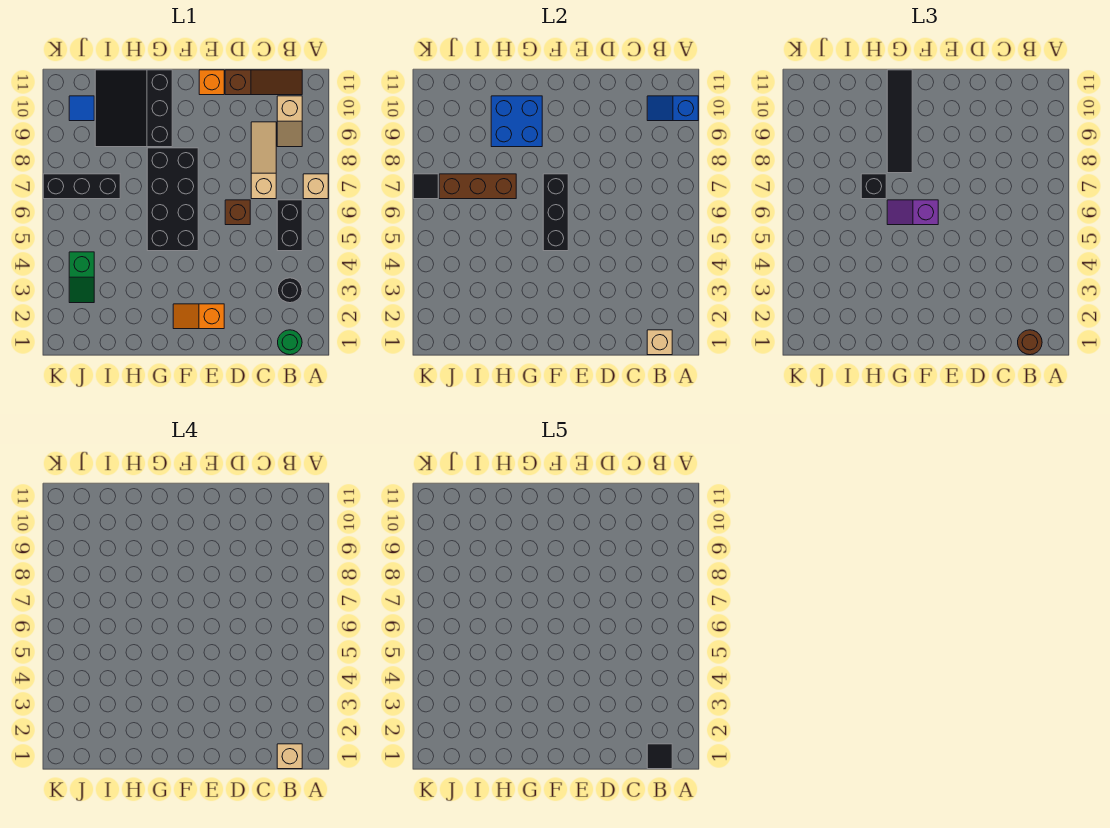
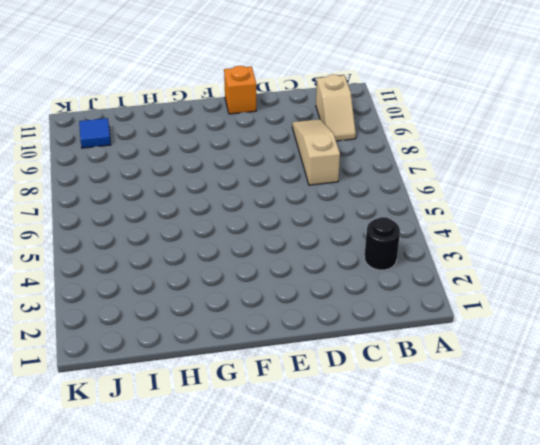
none -> tan 1x1 brick [303,174,328,199]
none -> green 1x1 round brick [278,330,302,355]
none -> black 1x2 brick [277,200,302,251]

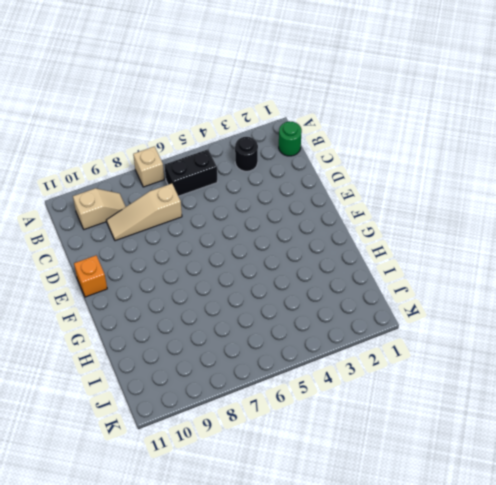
none -> brown 1x3 slope [225,70,302,95]
none -> brown 1x1 brick [225,200,250,225]
none -> orange 1x2 slope [173,304,224,329]

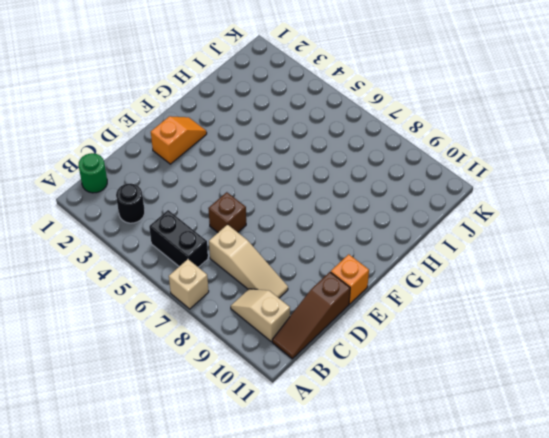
none -> black 2x4 brick [147,148,198,251]
none -> black 3x3 slope [95,70,172,147]
none -> black 1x3 brick [43,174,120,199]

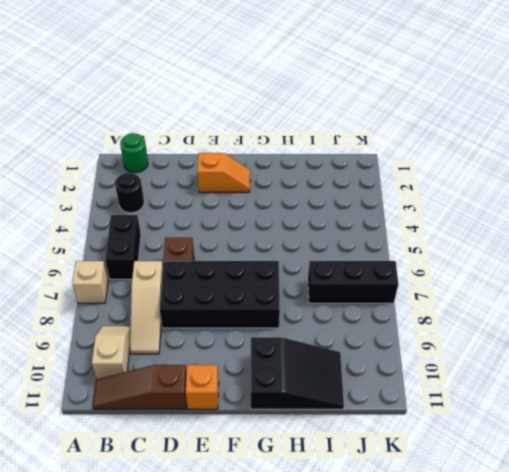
black 2x4 brick [160,261,280,328] -> black 2x4 brick turned to [147,148,198,251]
black 2x3 slope [251,337,344,409] -> black 3x3 slope [95,70,172,147]
none -> green 1x2 slope [69,252,94,303]
none -> blue 1x1 tile [69,96,94,121]
none -> blue 1x2 slope [647,96,698,121]

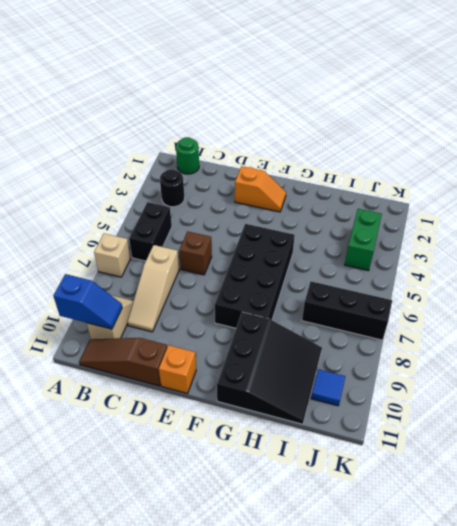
green 1x2 brick [345,209,382,271] -> green 1x2 slope [69,252,94,303]
none -> tan 1x1 brick [647,330,672,355]
none -> black 1x3 brick [543,174,568,251]
none -> blue 2x2 brick [491,96,542,147]

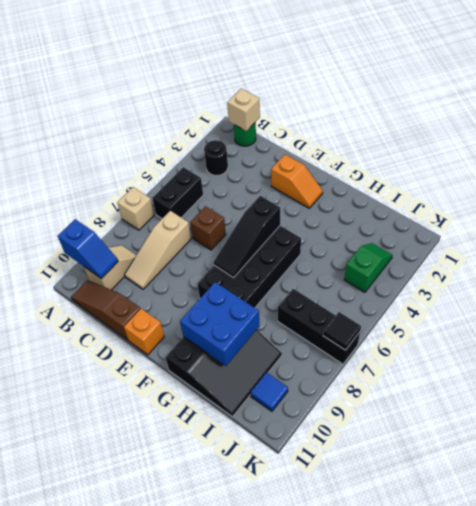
black 1x3 slope [214,196,280,277] -> black 1x3 brick [543,174,568,251]
none -> brown 1x3 brick [439,174,516,199]
none -> brown 1x1 round brick [1018,330,1042,355]
none -> purple 1x2 slope [887,200,938,225]

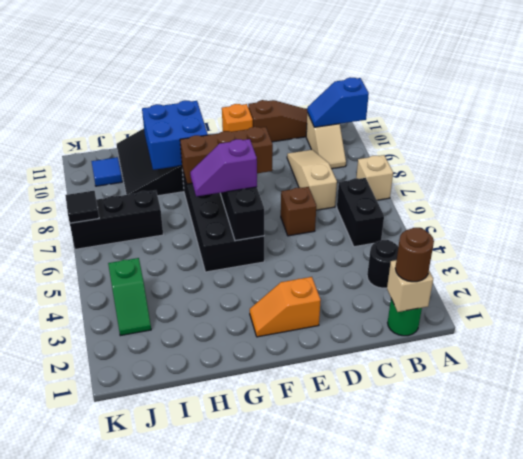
brown 1x3 brick [180,127,273,184] -> brown 1x3 brick moved to [439,174,516,199]
none -> black 1x4 tile [887,70,912,173]
none -> black 1x1 brick [861,174,886,199]
none -> tan 1x1 brick [277,744,302,769]

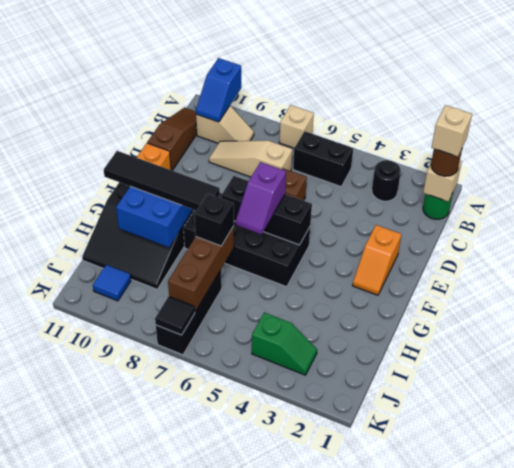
none -> black 1x1 tile [647,744,672,769]

